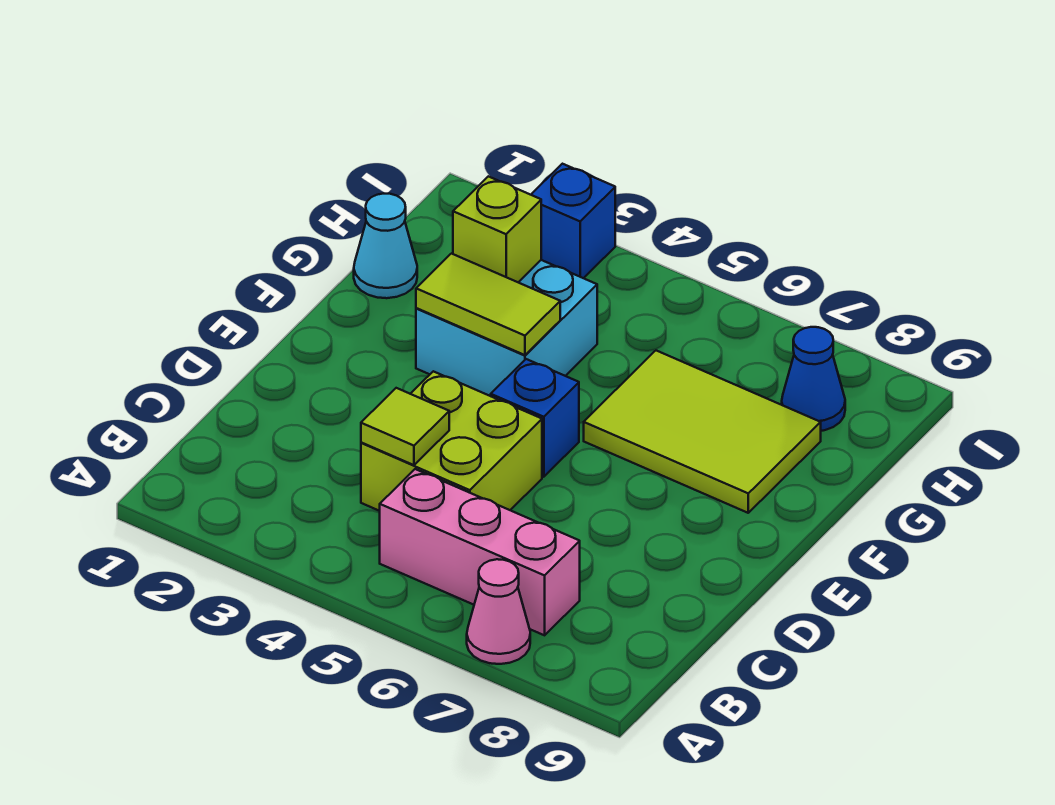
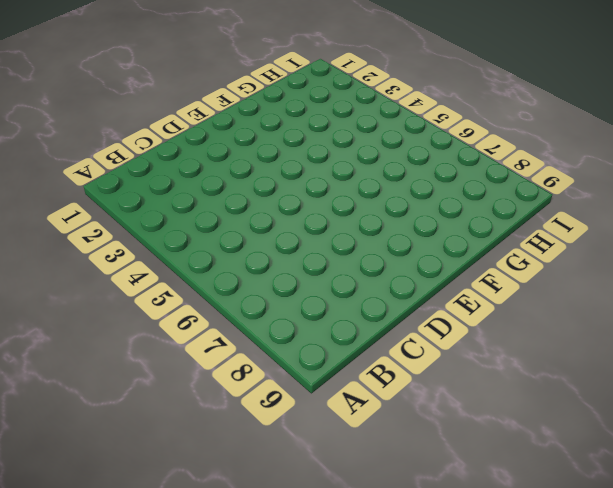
none -> pink 1x1 cone [467,559,530,664]
none -> pink 1x3 brick [380,469,580,635]
none -> lime 2x2 brick [361,371,542,511]

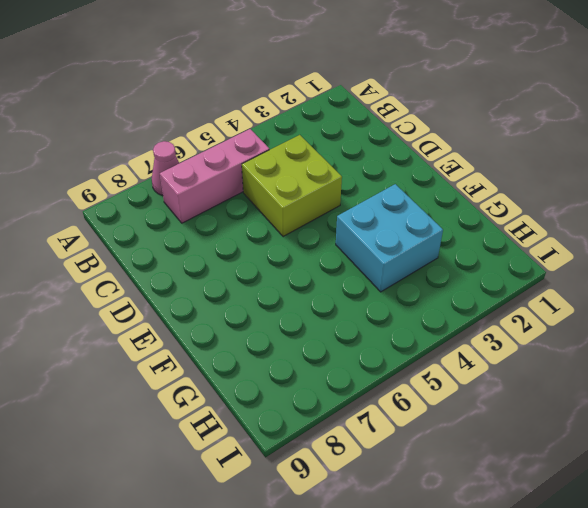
none -> blue 1x1 brick [491,359,579,477]
none -> lime 2x3 tile [584,351,821,513]
none -> cyan 1x1 cone [354,194,417,298]

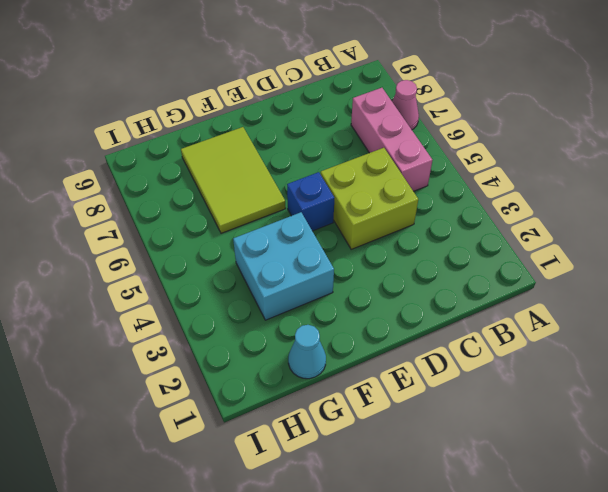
none -> blue 1x1 cone [782,327,845,431]
none -> blue 1x1 brick [531,164,615,278]
none -> lime 1x1 tile [361,388,449,465]

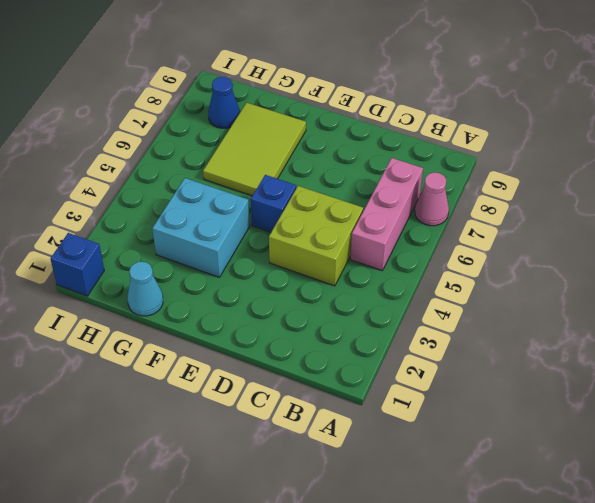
blue 1x1 brick [51,233,104,296] -> blue 1x1 brick moved to [531,164,615,278]
none -> lime 1x1 tile [361,388,449,465]
none -> lime 1x2 tile [416,254,560,355]
none -> lime 1x1 brick [453,176,541,282]

